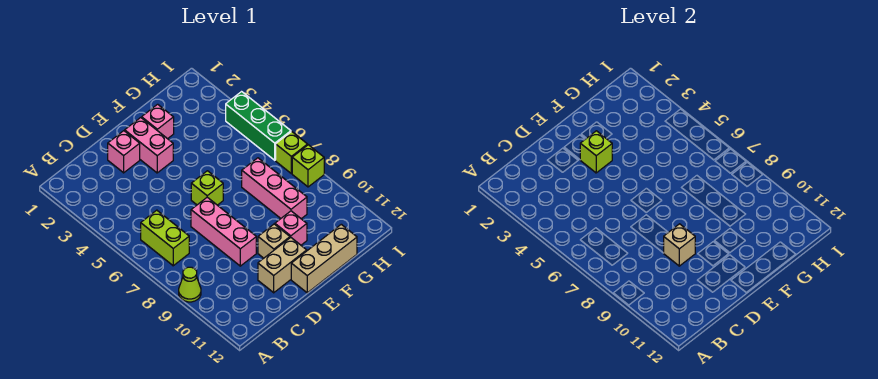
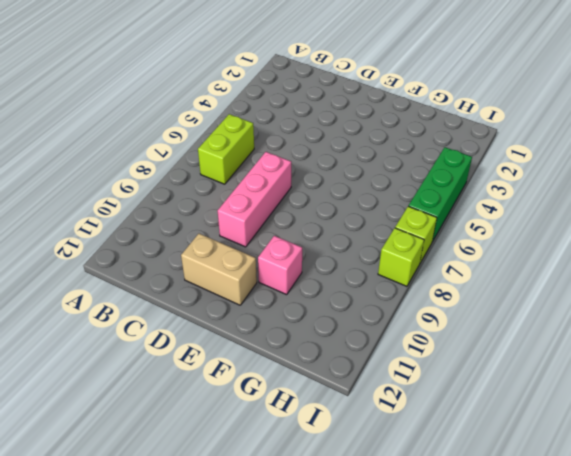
none -> lime 1x1 cone [179,267,201,302]
none -> pink 1x1 brick [108,131,140,173]
none -> pink 1x2 brick [125,118,173,173]

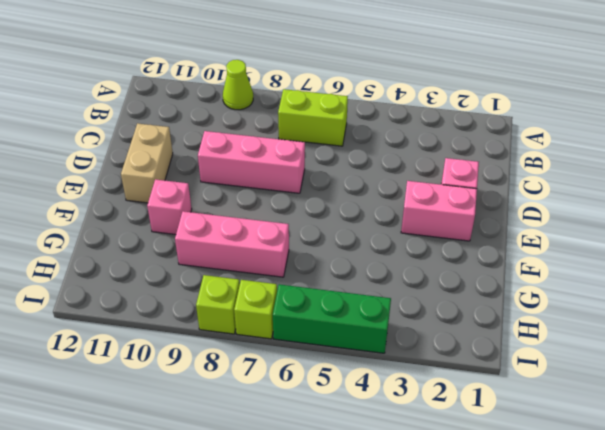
none -> lime 1x1 brick [191,171,223,205]
none -> tan 1x1 brick [258,224,290,258]
none -> tan 1x3 brick [291,224,357,293]

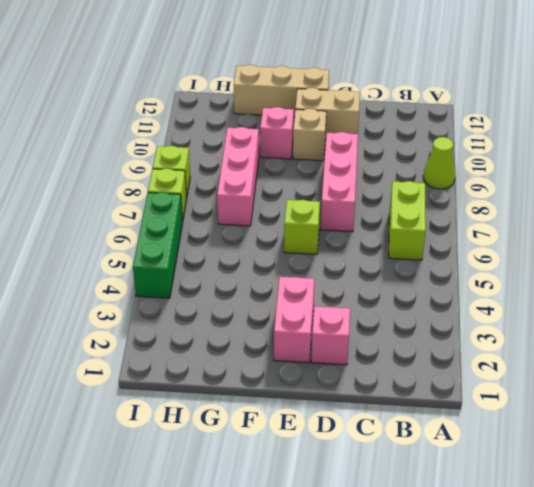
none -> pink 1x1 brick [142,104,174,139]
none -> tan 1x1 brick [664,224,695,266]
none -> lime 1x1 brick [580,131,612,173]

